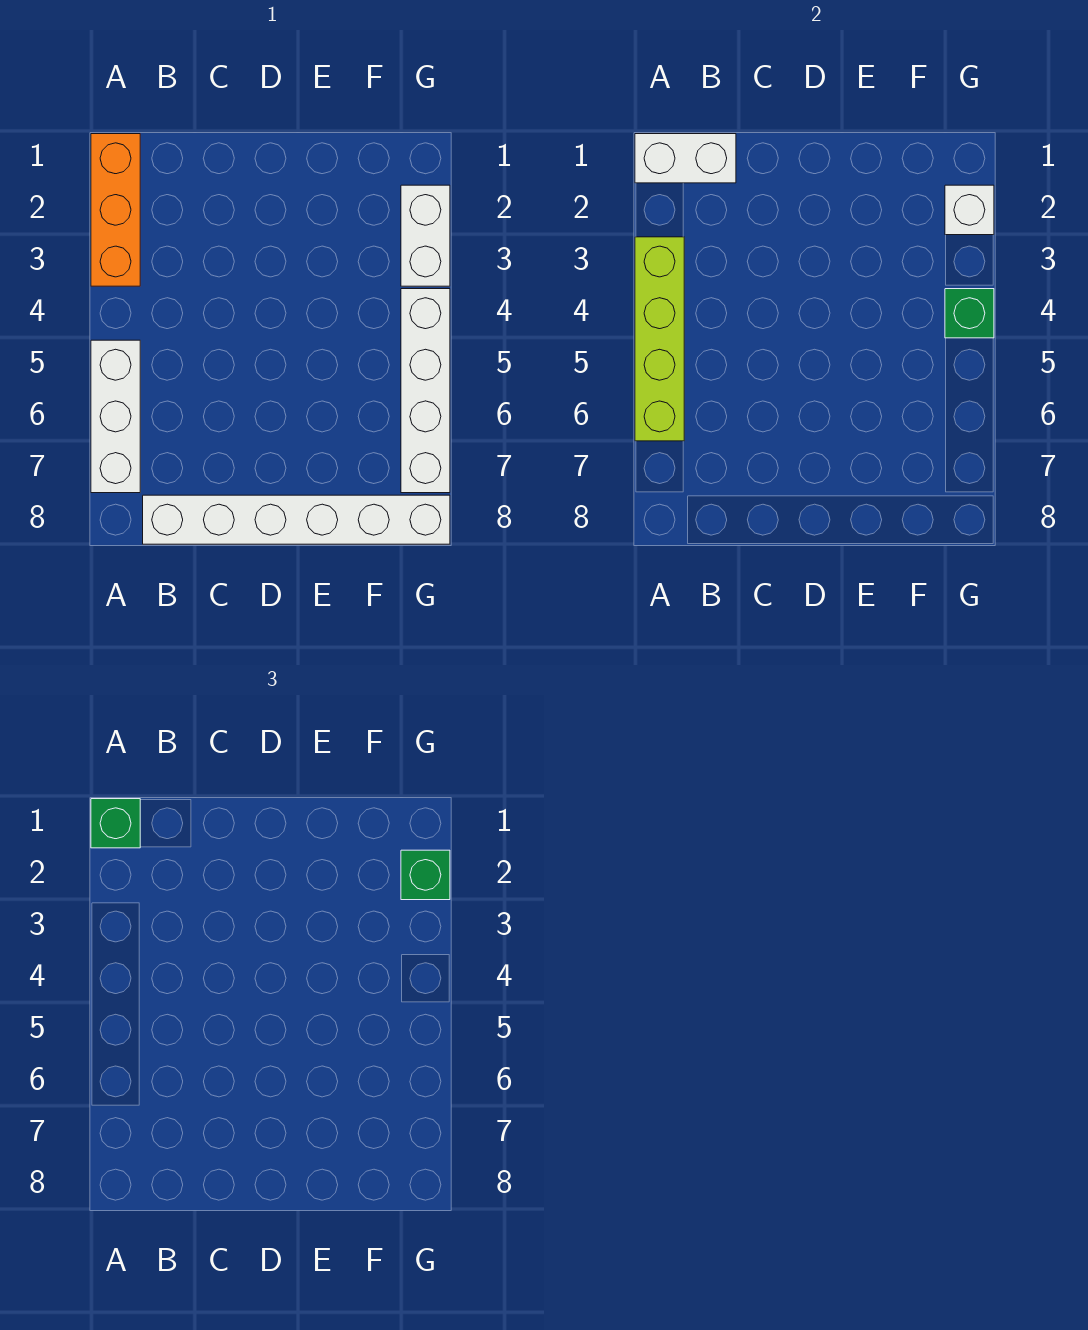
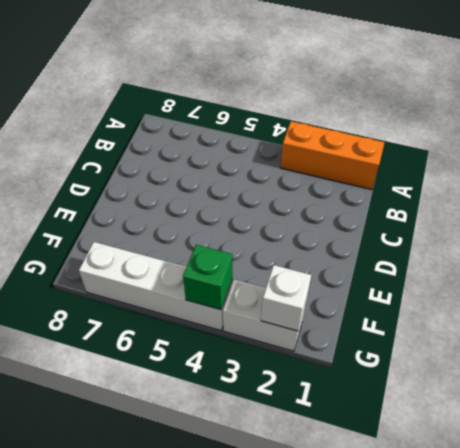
none -> white 1x3 brick [91,340,140,493]
none -> white 1x6 brick [143,495,450,544]

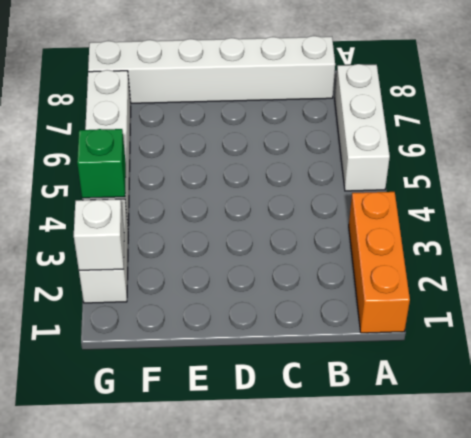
none -> white 1x2 brick [635,134,736,183]
none -> lime 1x4 brick [635,237,684,441]

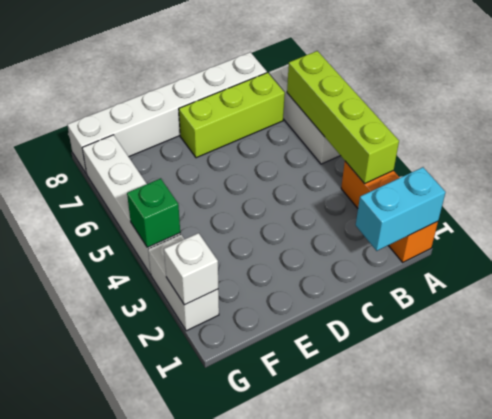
cyan 1x2 brick [356,167,446,251] -> white 1x2 brick [635,134,736,183]
lime 1x3 brick [179,73,285,158] -> none
none -> green 1x1 brick [91,799,140,848]
none -> green 1x1 brick [401,850,450,900]

